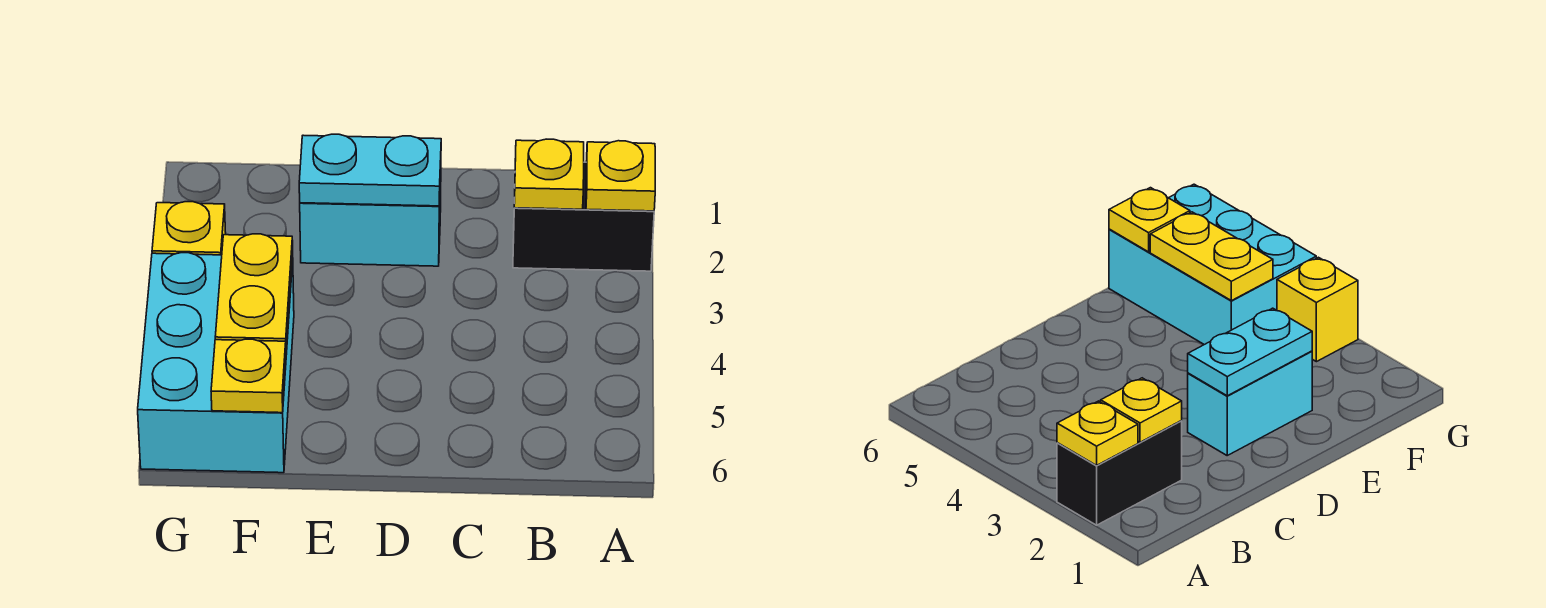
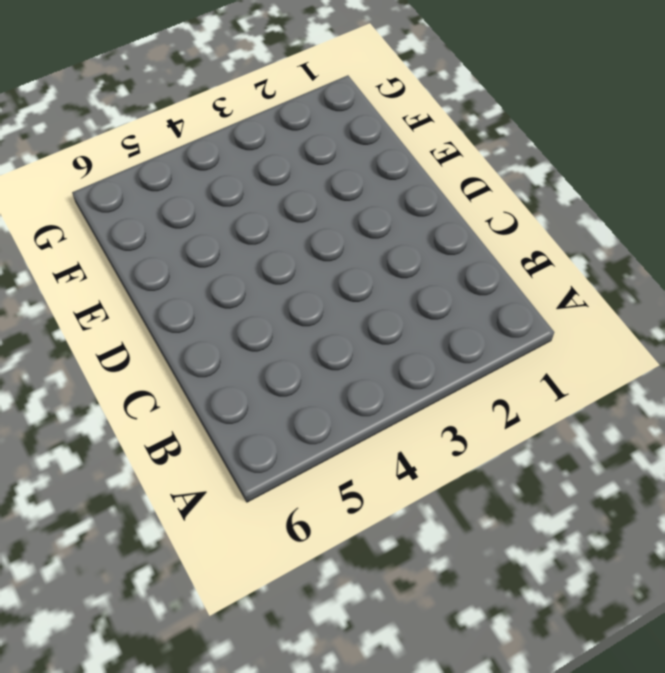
none -> black 1x2 brick [513,162,654,271]
none -> cyan 1x2 brick [300,175,441,266]

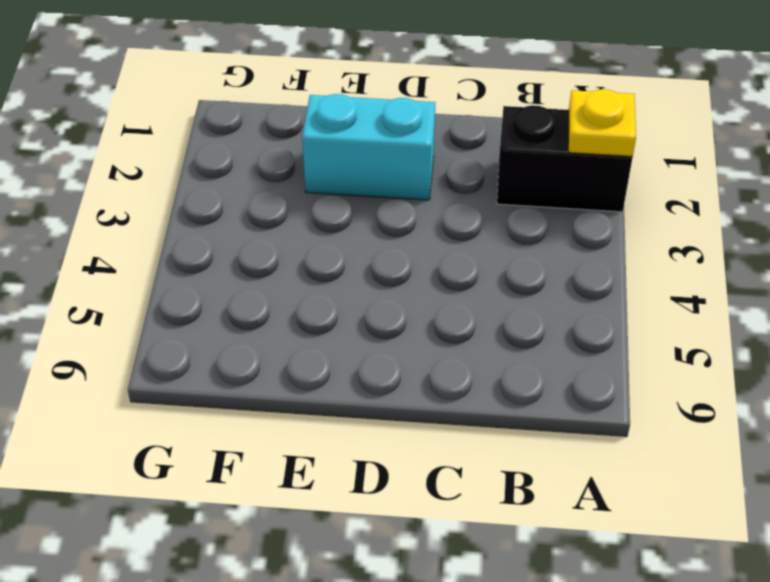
none -> cyan 2x3 brick [138,253,294,473]
none -> yellow 1x1 brick [152,202,226,255]

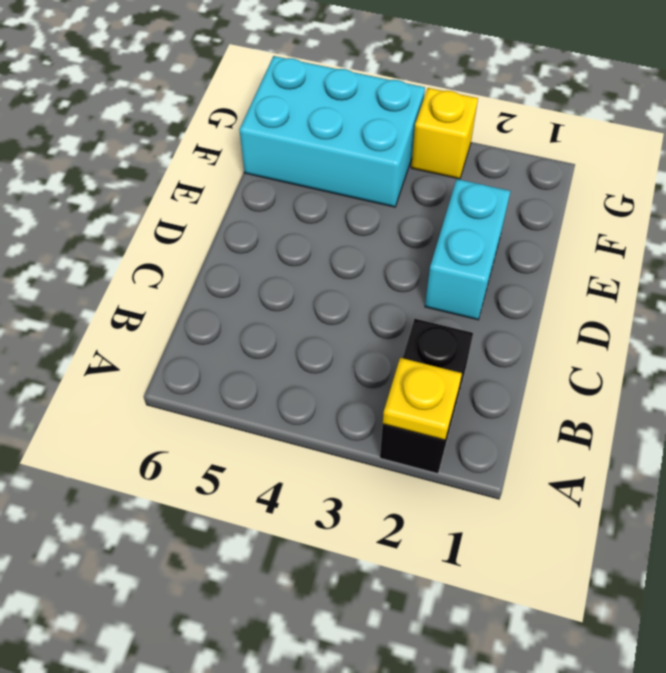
none -> yellow 1x1 plate [514,139,584,209]
none -> cyan 1x2 plate [299,134,441,206]

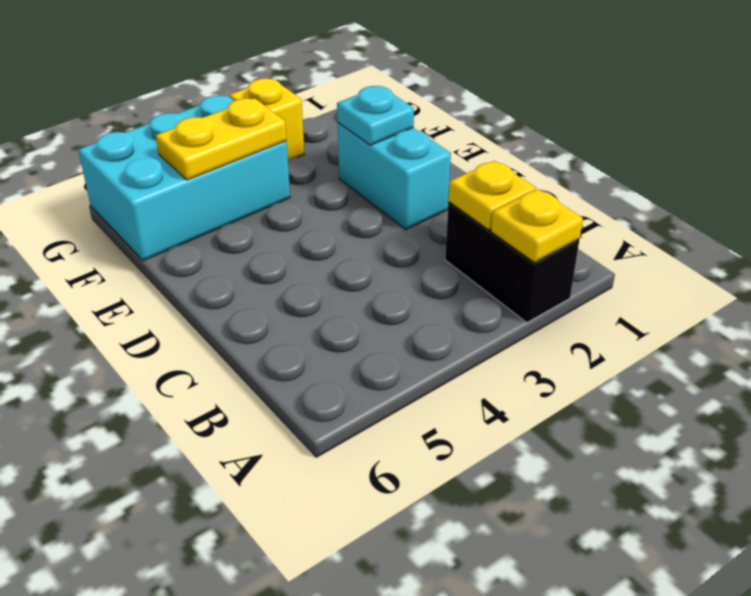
cyan 1x1 plate [337,86,414,145] -> cyan 1x2 plate [299,134,441,206]
none -> yellow 1x1 plate [211,339,286,413]

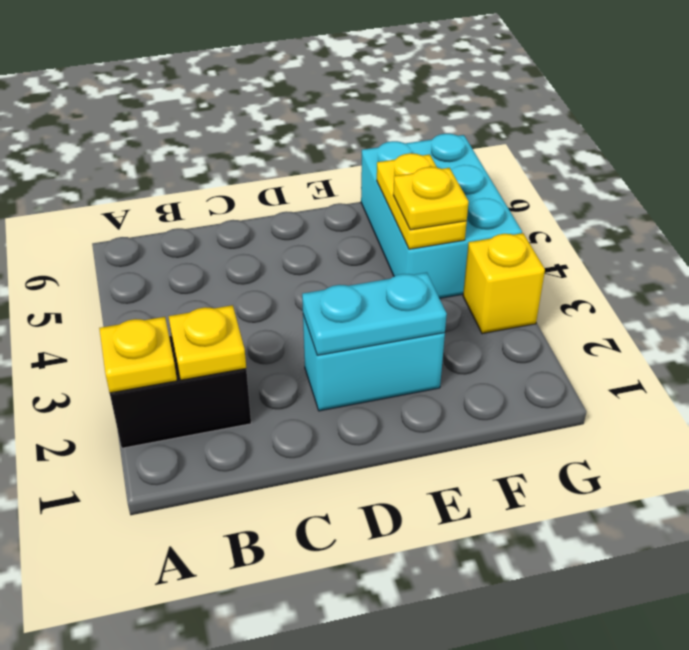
yellow 1x1 plate [393,167,469,230] -> yellow 1x1 plate moved to [211,339,286,413]

